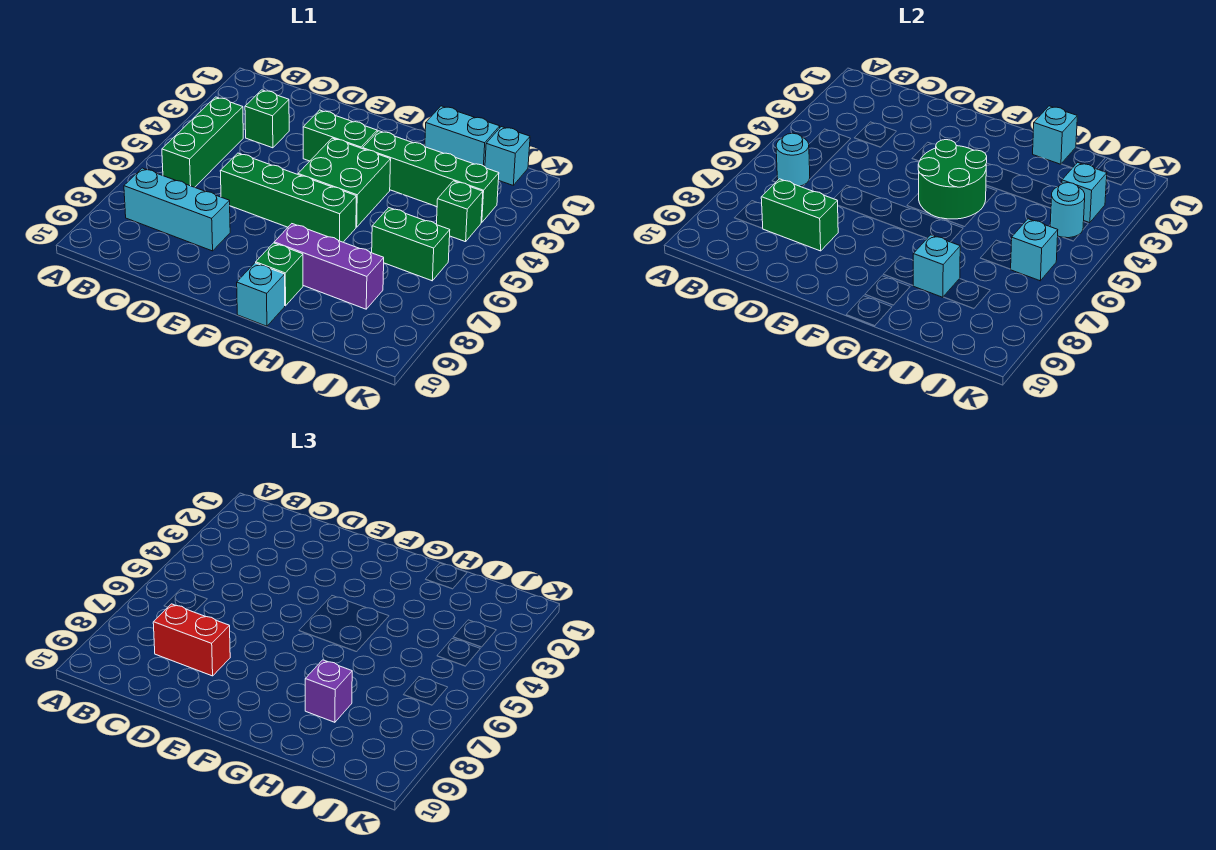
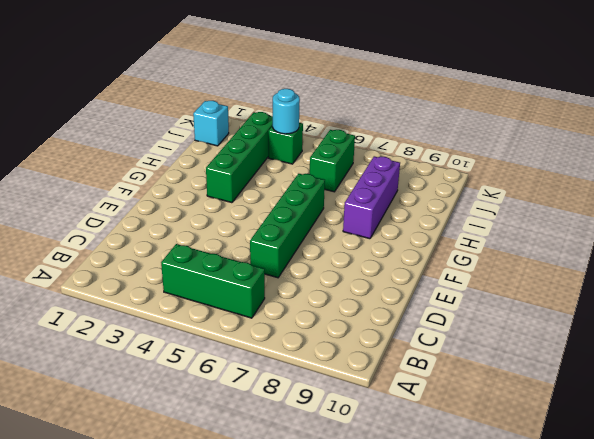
none -> cyan 1x3 brick [124,168,230,251]
none -> green 1x1 brick [245,90,289,148]
none -> green 1x2 brick [303,110,377,161]

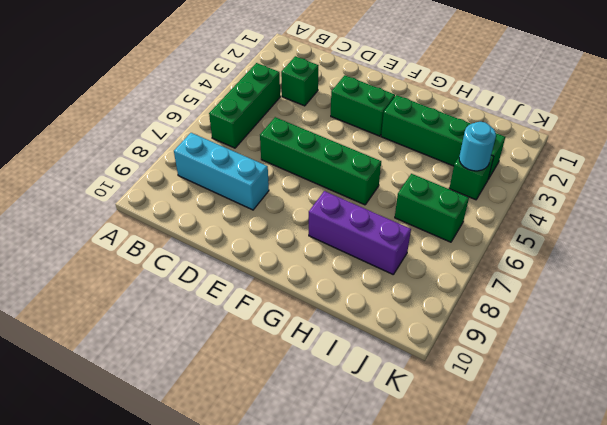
none -> green 2x2 brick [298,138,391,227]
none -> green 1x1 brick [256,243,303,306]
none -> cyan 1x1 brick [237,263,285,326]

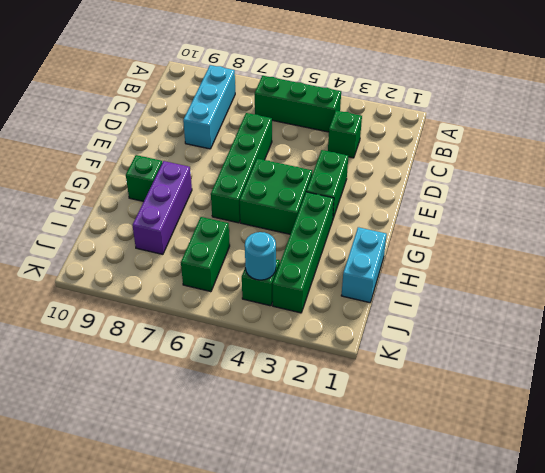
none -> cyan 1x1 brick [237,263,285,326]
none -> cyan 1x1 brick [485,127,530,185]
none -> cyan 1x1 round brick [776,133,810,186]

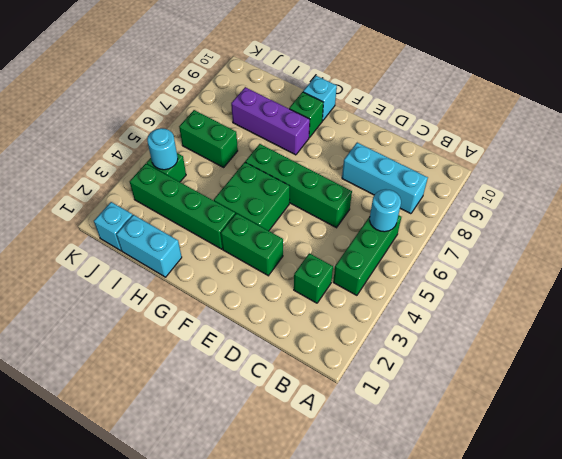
none -> green 1x2 brick [761,179,838,251]
none -> green 2x2 round brick [918,140,987,219]
none -> cyan 1x1 brick [1033,106,1077,164]

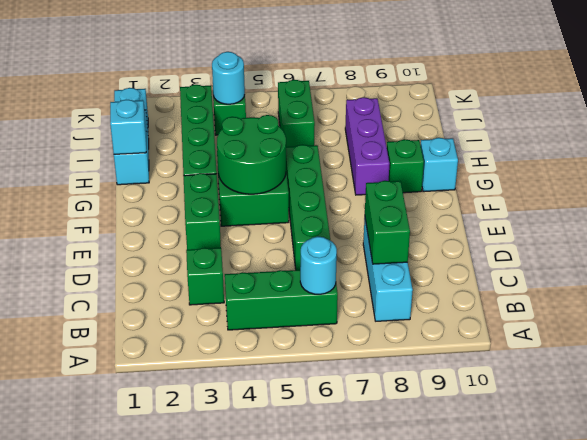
none -> cyan 1x1 brick [913,235,960,297]
none -> cyan 1x1 brick [1062,162,1107,223]
none -> cyan 1x1 brick [1011,219,1058,281]

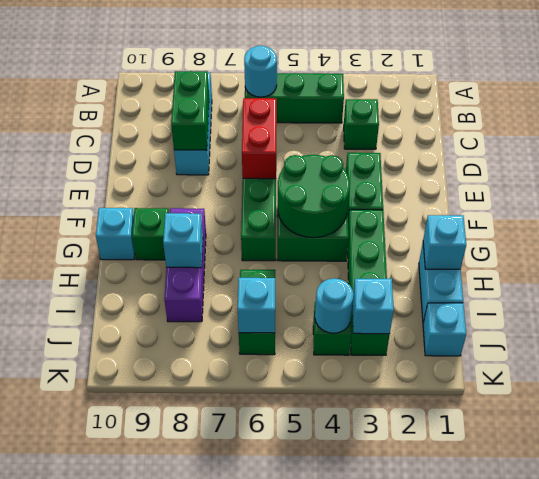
red 1x2 brick [242,98,277,179] -> red 1x2 brick moved to [153,604,230,676]
none -> purple 1x1 brick [305,660,352,722]

